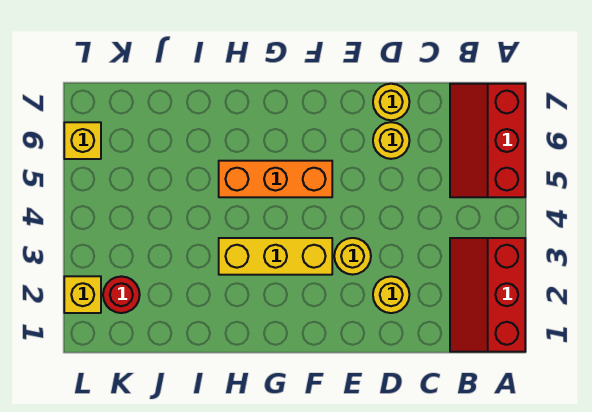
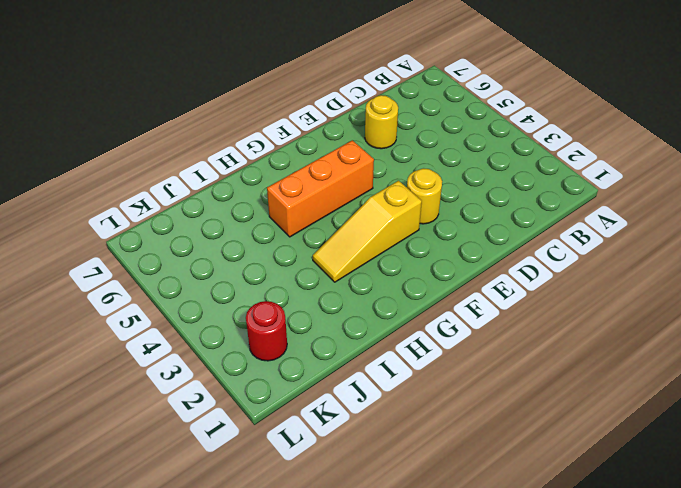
yellow 1x3 slope [313,181,422,282] -> yellow 1x3 brick [219,238,332,275]
none -> red 2x3 slope [450,238,525,352]
none -> red 2x3 slope [450,84,525,197]

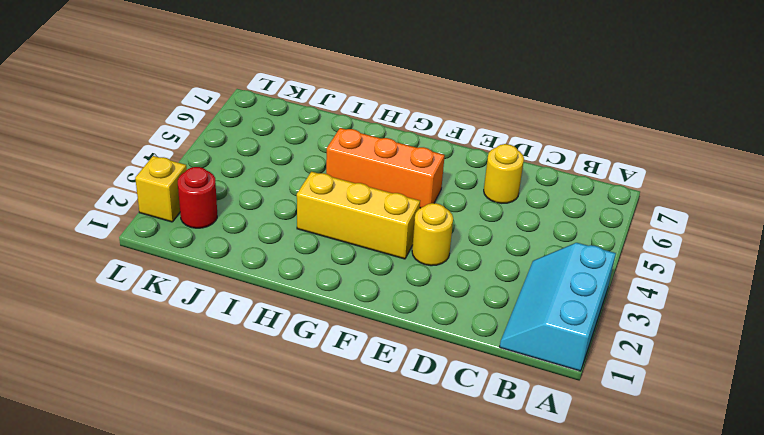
cyan 2x3 slope [500,243,616,371] -> red 2x3 slope [450,238,525,352]
none -> red 2x3 slope [450,84,525,197]
none -> yellow 1x1 round brick [373,276,410,313]

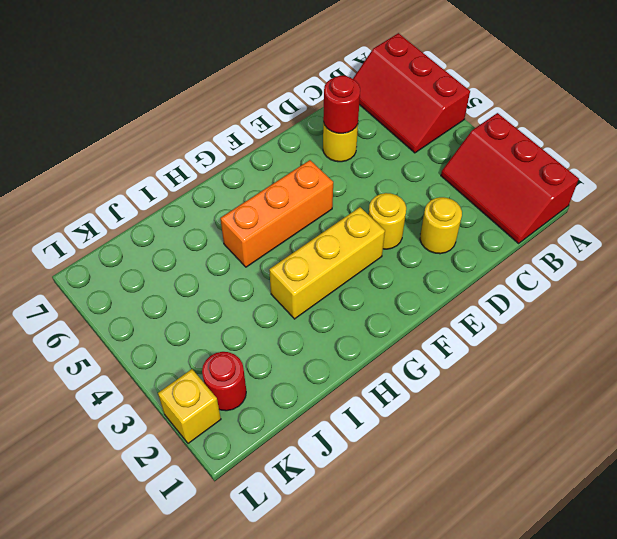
red 1x1 round brick [323,76,360,133] -> none
none -> yellow 1x1 round brick [373,84,409,120]
none -> yellow 1x1 brick [64,122,101,159]

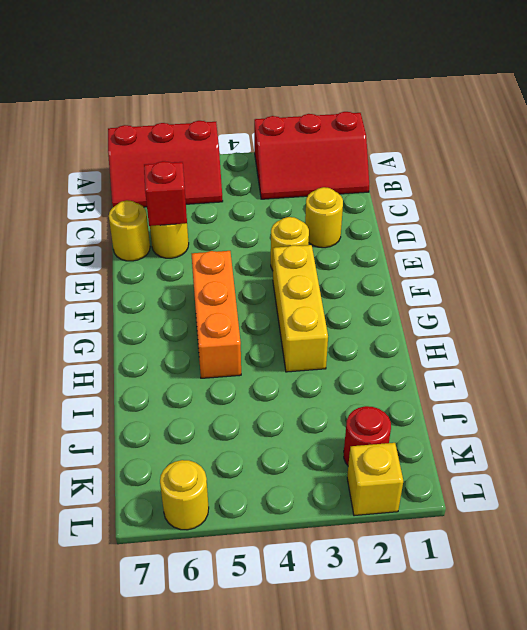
red 1x1 brick [144,161,187,226] -> none
yellow 1x1 round brick [160,460,209,530] -> yellow 1x1 brick [64,122,101,159]

